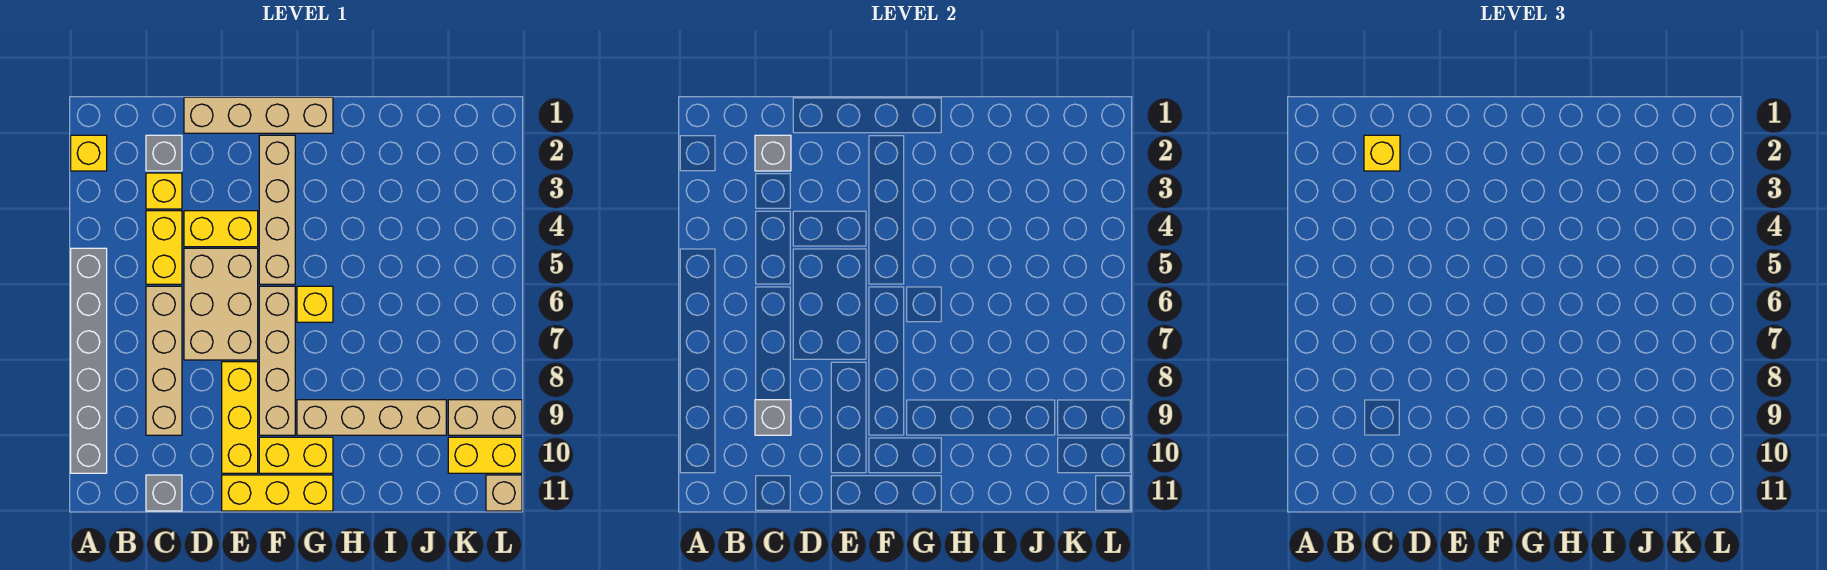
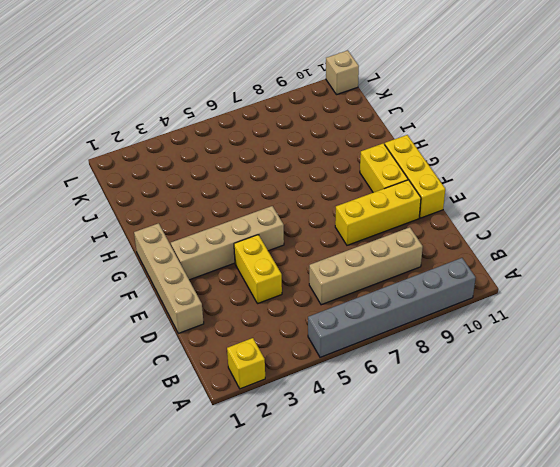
none -> grey 1x1 brick [146,135,182,171]
none -> yellow 1x1 brick [146,173,182,209]
none -> yellow 1x2 brick [146,211,182,284]

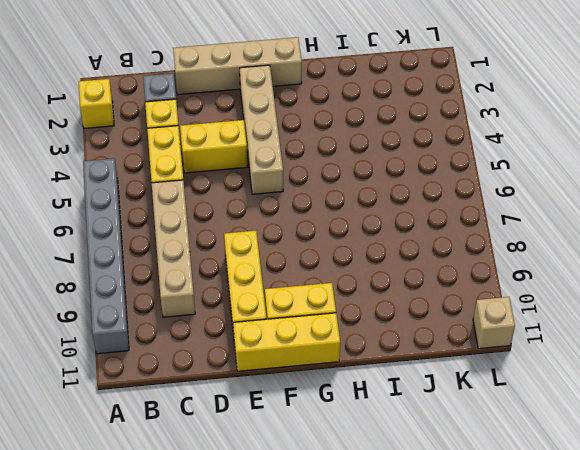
none -> grey 1x1 brick [146,475,182,511]
none -> tan 2x3 brick [184,248,258,360]
none -> tan 1x4 brick [259,286,295,435]

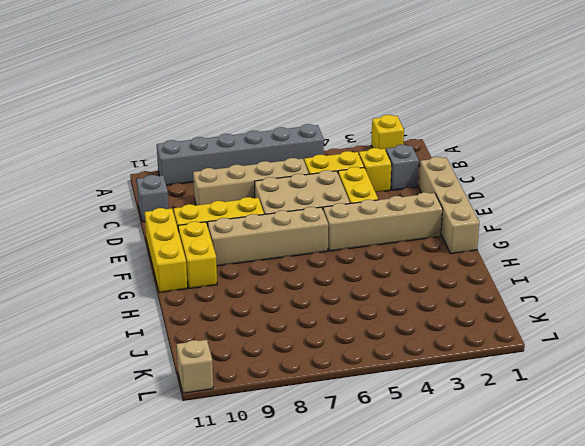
none -> yellow 1x1 brick [297,286,333,322]
none -> tan 1x4 brick [297,400,446,435]
none -> tan 1x2 brick [448,400,522,435]

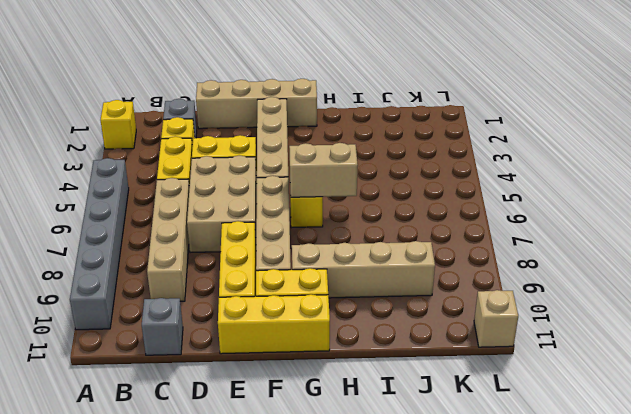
tan 1x2 brick [289,143,358,197] -> tan 1x2 brick moved to [448,400,522,435]
none -> yellow 1x2 brick [448,437,522,473]
none -> grey 1x1 brick [755,135,791,171]
none -> grey 1x1 brick [755,400,791,435]

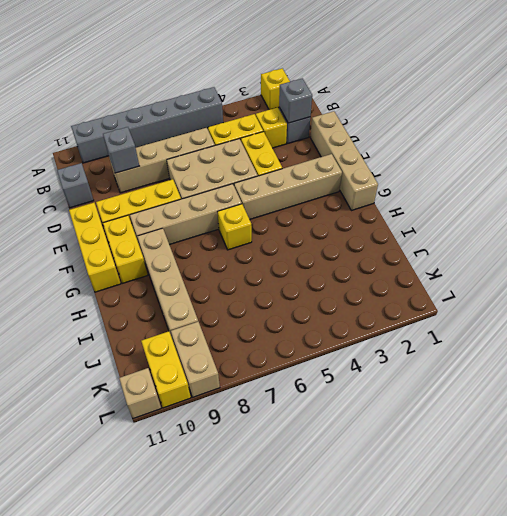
none -> yellow 1x1 brick [1364,135,1400,171]

